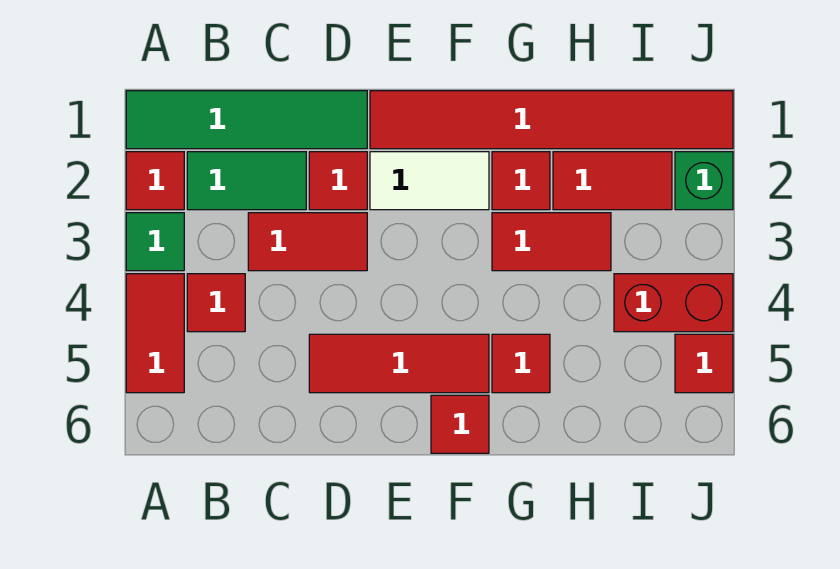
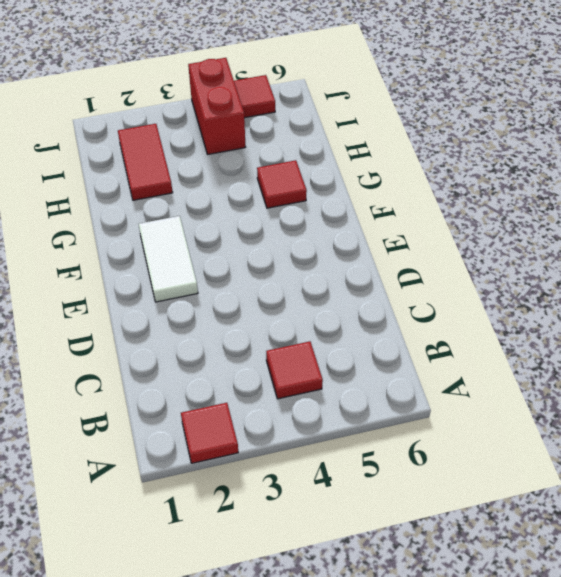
none -> green 1x4 tile [126,91,367,149]
none -> green 1x1 tile [126,213,184,271]
none -> red 1x2 tile [126,274,184,393]

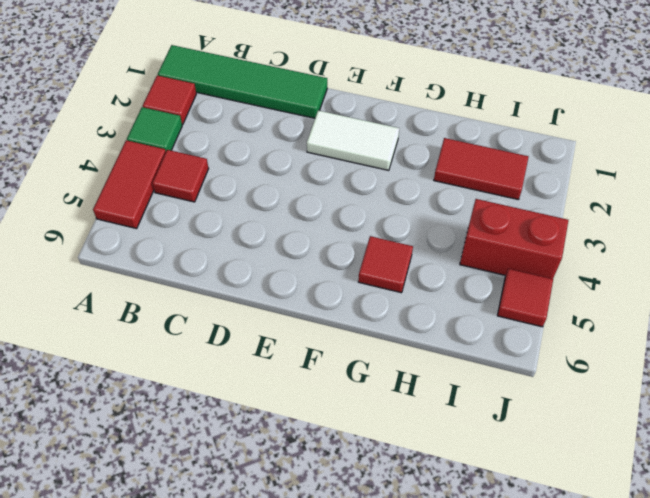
none -> green 1x2 tile [187,152,306,210]
none -> red 1x2 tile [248,213,367,271]
none -> red 1x1 tile [309,152,367,210]

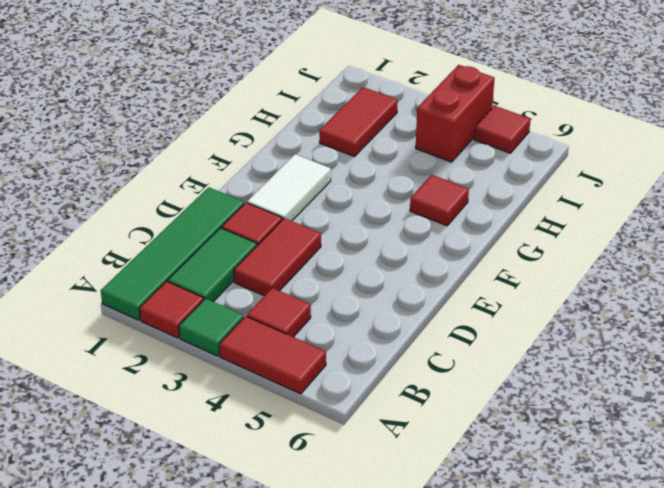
none -> red 1x3 tile [309,334,489,393]
none -> red 1x6 tile [370,91,733,149]
none -> red 1x1 tile [431,395,489,453]

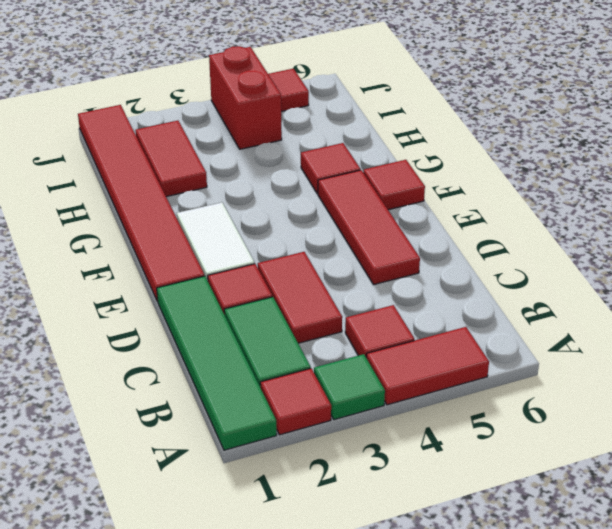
none -> red 1x1 tile [492,152,550,210]
none -> red 1x2 tile [492,213,611,271]
none -> green 1x1 brick [675,152,733,210]

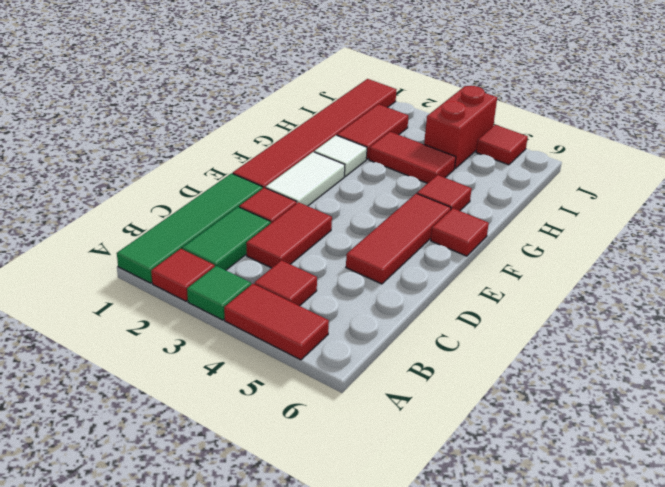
white 1x1 tile [314,135,367,176] -> red 1x1 tile [492,152,550,210]
red 1x2 tile [369,132,456,183] -> red 1x2 tile turned to [492,213,611,271]
none -> green 1x1 brick [675,152,733,210]

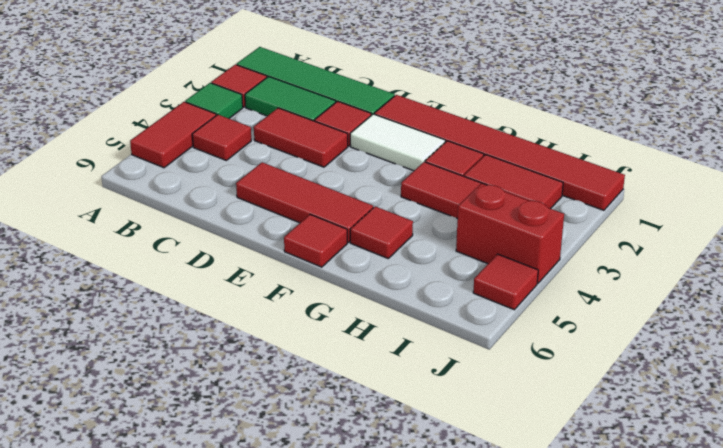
none -> green 1x1 brick [675,152,733,210]

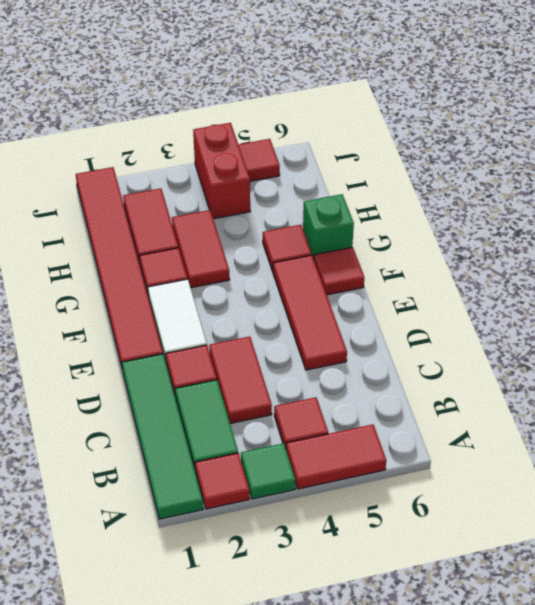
green 1x1 brick [303,194,354,259] -> green 1x1 brick moved to [675,152,733,210]

